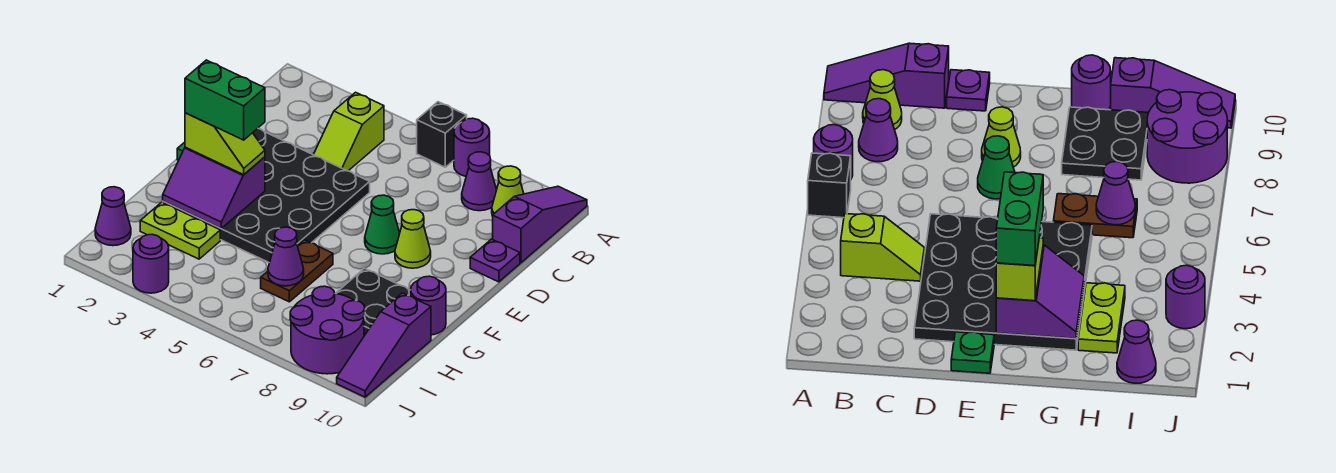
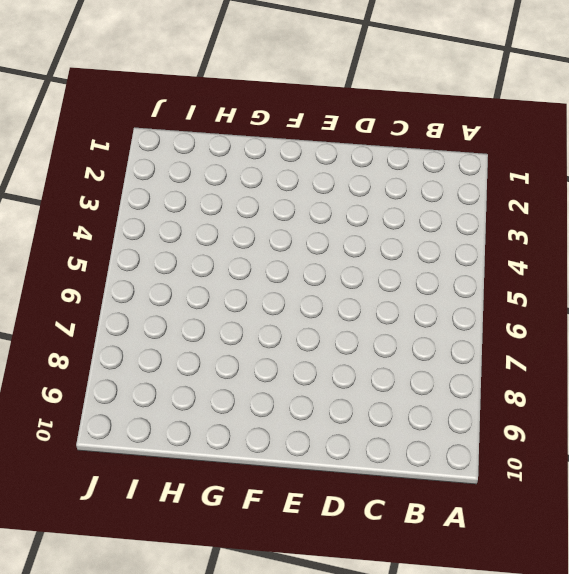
none -> black 1x1 brick [417,102,467,167]
none -> purple 1x1 round brick [454,118,490,176]
none -> purple 1x3 slope [493,186,587,263]

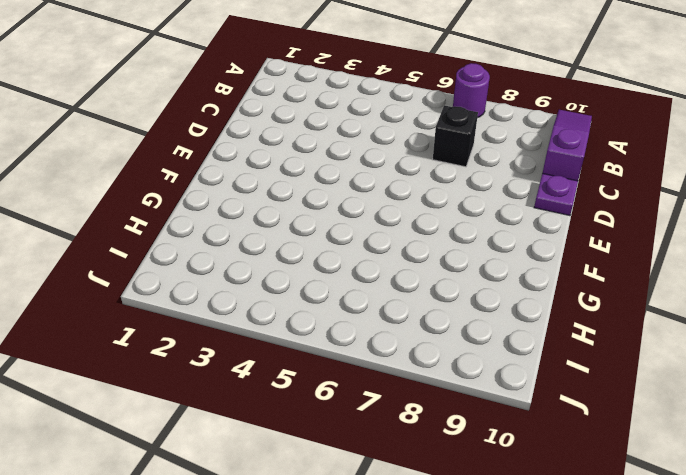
black 1x1 brick [433,105,478,167] -> black 1x1 brick moved to [417,102,467,167]
none -> lime 1x2 slope [313,92,384,171]
none -> purple 1x1 cone [462,152,496,211]
none -> lime 1x1 cone [492,166,524,216]

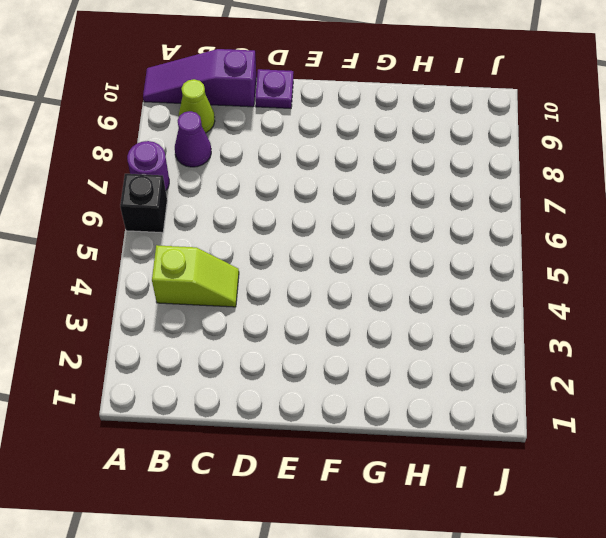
none -> black 4x4 plate [163,128,370,263]
none -> green 1x1 plate [951,332,994,373]
none -> green 1x1 cone [365,195,400,254]

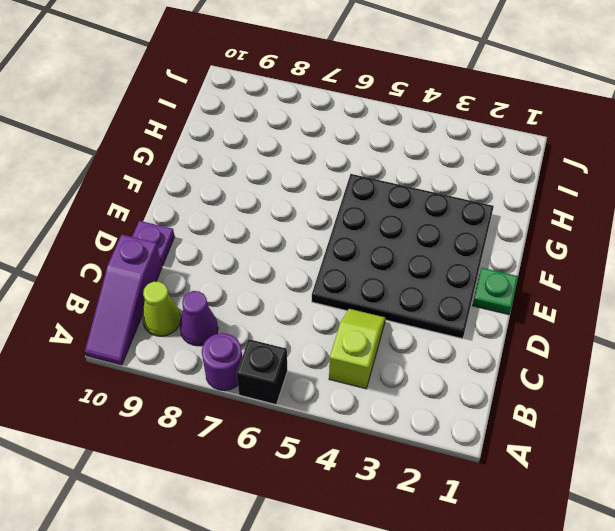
none -> green 1x1 cone [365,195,400,254]
none -> lime 1x1 cone [395,210,431,268]
none -> brown 1x2 plate [261,240,333,302]

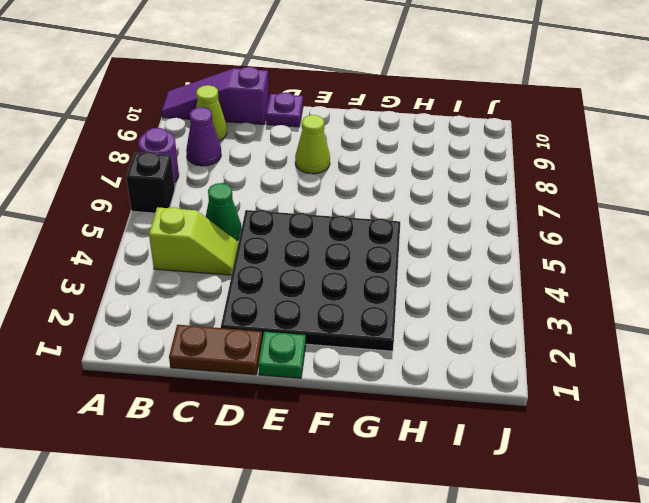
brown 1x2 plate [169,325,262,375] -> brown 1x2 plate moved to [261,240,333,302]
green 1x1 cone [206,183,241,241] -> green 1x1 cone moved to [365,195,400,254]
none -> black 2x2 plate [335,268,411,336]
none -> purple 1x1 round brick [411,276,446,335]
none -> lime 1x2 plate [140,202,220,259]

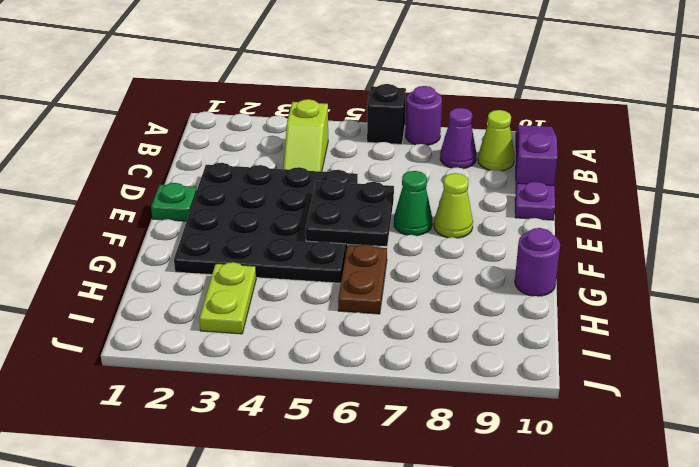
black 2x2 plate [306,179,394,246] -> black 2x2 plate moved to [335,268,411,336]
lime 1x2 plate [199,262,256,334] -> lime 1x2 plate turned to [140,202,220,259]
none -> purple 1x3 slope [337,293,431,397]
none -> purple 1x1 cone [95,187,131,246]
none -> purple 2x2 round brick [290,286,365,374]

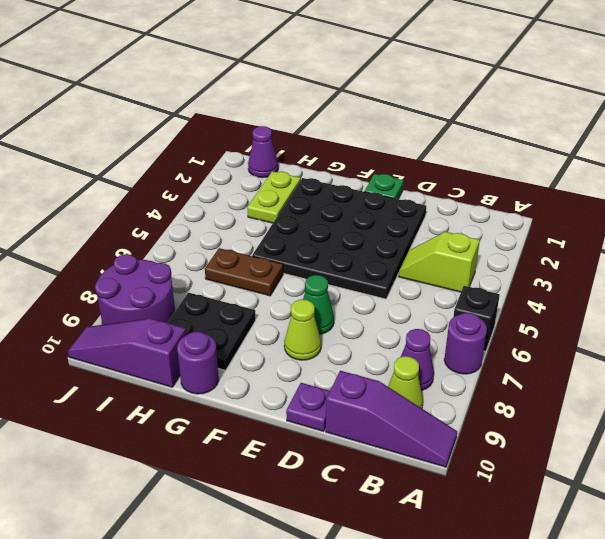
none -> purple 1x1 round brick [133,234,169,293]
none -> purple 2x2 slope [163,147,265,228]
none -> purple 1x1 cone [268,227,304,286]

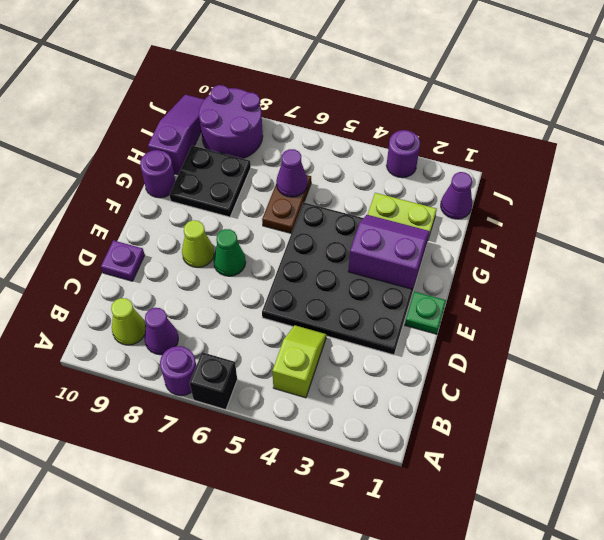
none -> purple 1x3 slope [493,186,587,263]
none -> lime 1x2 slope [185,113,265,175]
none -> green 1x2 brick [185,60,265,140]

